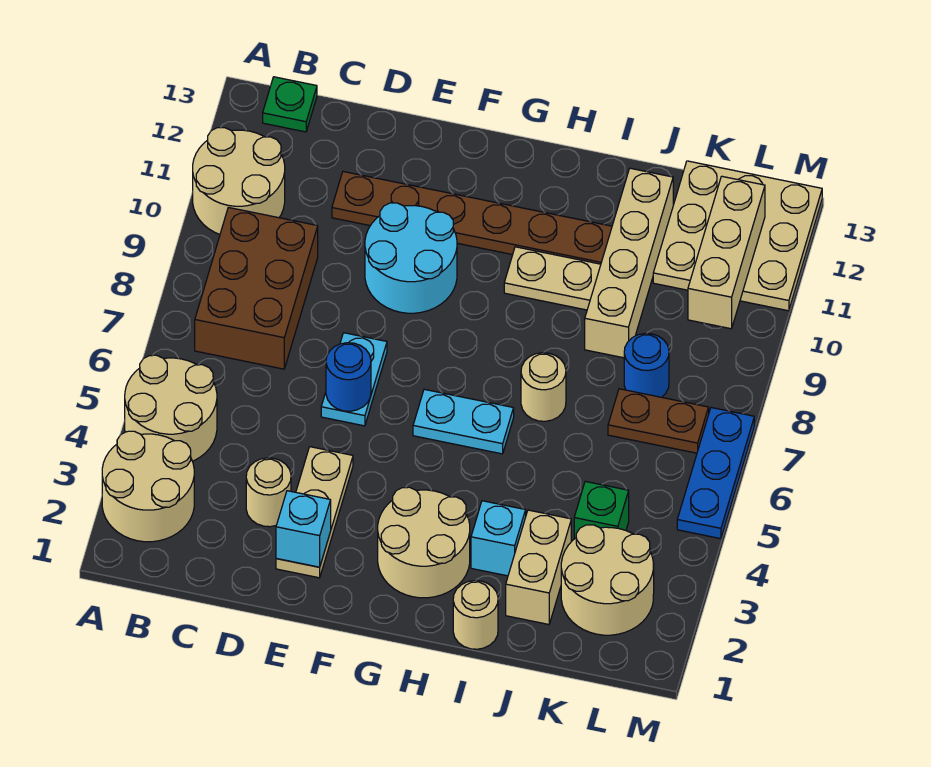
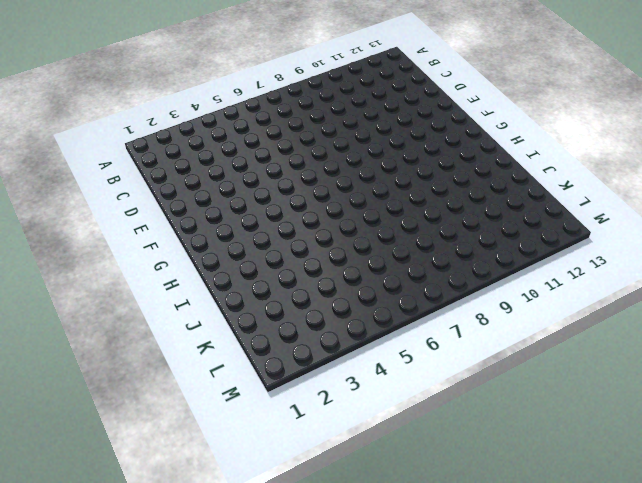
none -> tan 2x2 round brick [102,431,194,542]
none -> tan 2x2 round brick [125,355,217,461]
none -> tan 2x2 round brick [193,128,285,234]

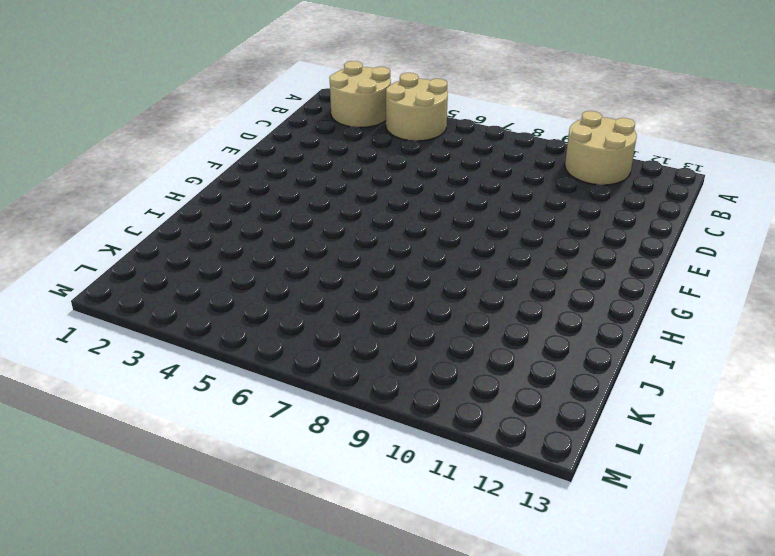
none -> brown 2x3 brick [195,207,318,369]
none -> green 1x1 plate [263,77,317,132]
none -> tan 1x1 round brick [246,458,291,527]

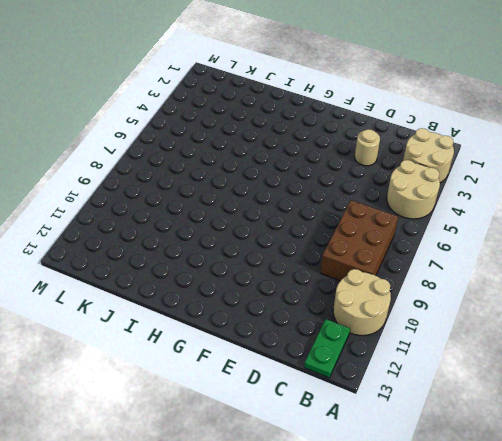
green 1x2 plate [304,319,350,378] -> green 1x1 plate [263,77,317,132]
none -> brown 1x6 plate [332,172,612,264]
none -> tan 1x3 plate [276,447,353,578]
none -> cyan 1x2 plate [321,333,387,426]

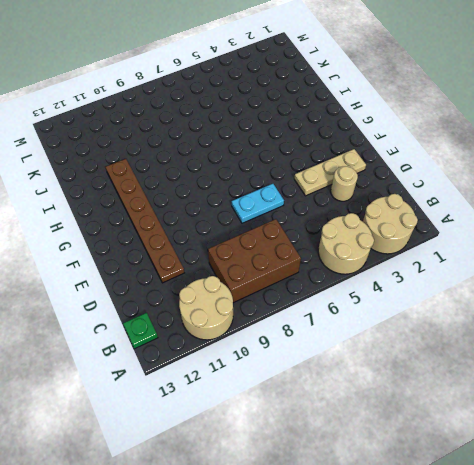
none -> cyan 2x2 round brick [365,203,457,313]
none -> tan 2x2 round brick [378,487,470,598]
none -> cyan 1x2 plate [413,389,514,454]

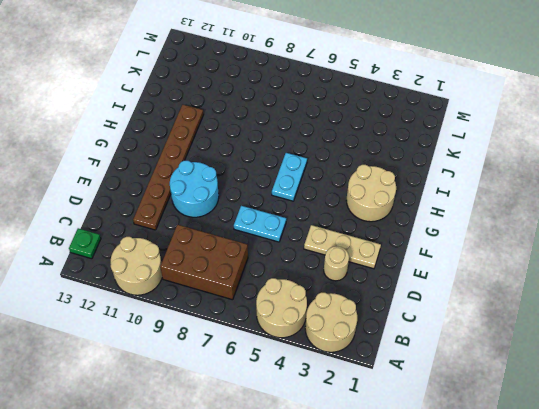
none -> tan 1x2 plate [504,247,601,310]
none -> tan 1x1 round brick [453,581,498,649]
none -> cyan 1x1 brick [471,501,526,576]

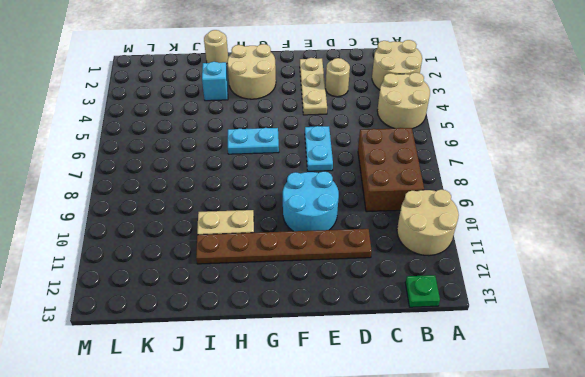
none -> tan 1x1 round brick [521,353,566,421]
none -> tan 1x2 brick [506,510,571,624]
none -> tan 1x4 brick [585,168,673,358]

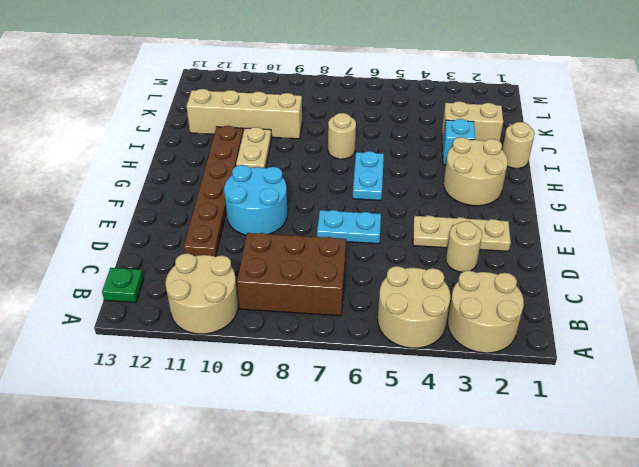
none -> tan 2x2 round brick [561,525,654,635]
none -> green 1x1 brick [574,481,629,539]
none -> brown 1x2 plate [608,389,709,453]

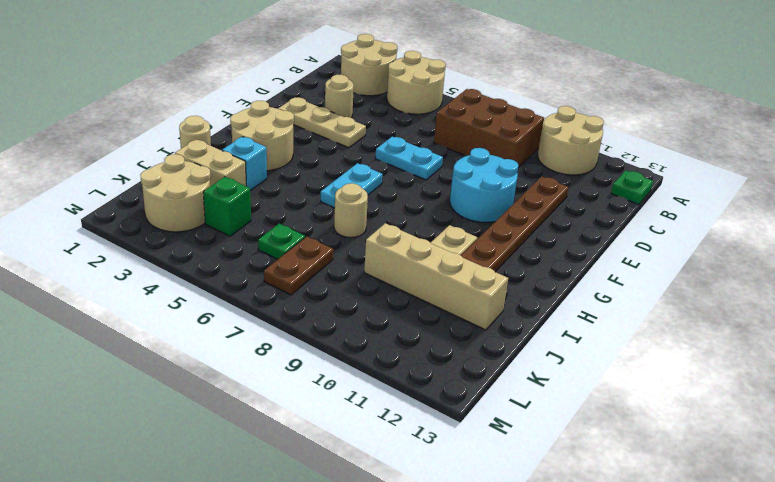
green 1x1 plate [258,224,305,259] -> none
none -> blue 1x1 round brick [624,333,669,397]
none -> tan 3x3 plate [653,161,822,311]
none -> blue 1x3 plate [677,408,754,539]

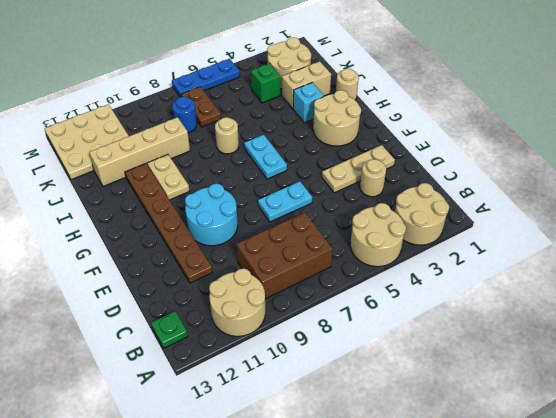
none -> cyan 1x1 brick [276,491,331,567]
none -> blue 1x1 round brick [326,343,371,411]
none -> tan 1x3 brick [688,176,765,329]

